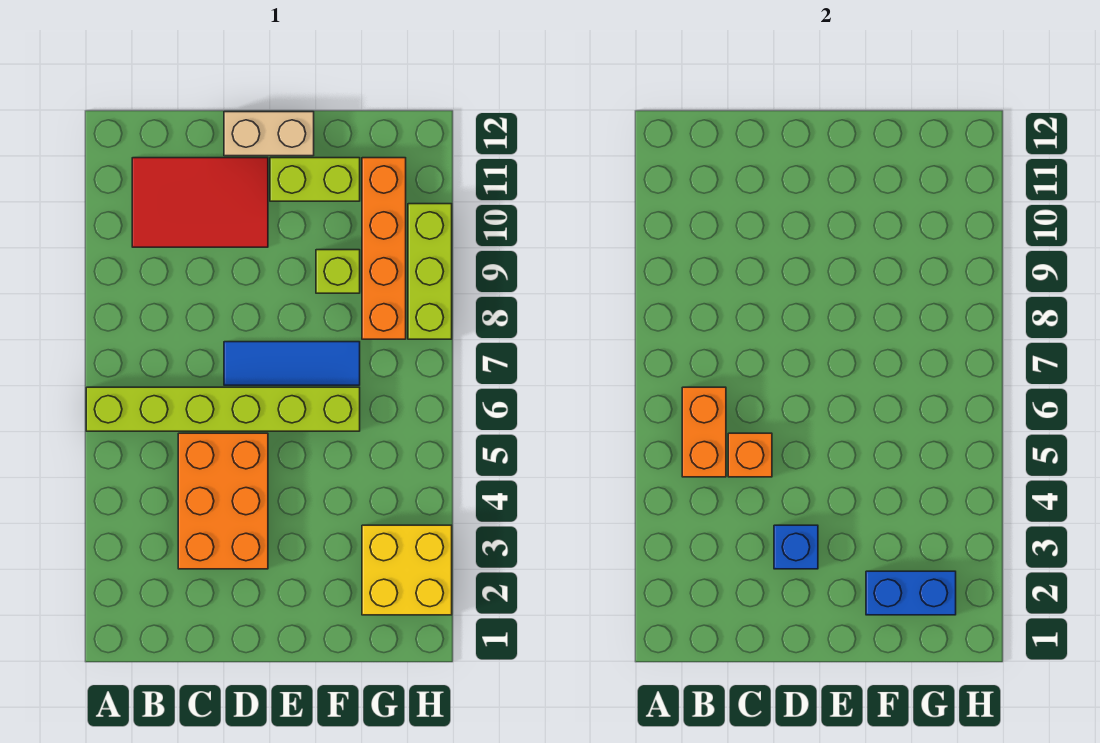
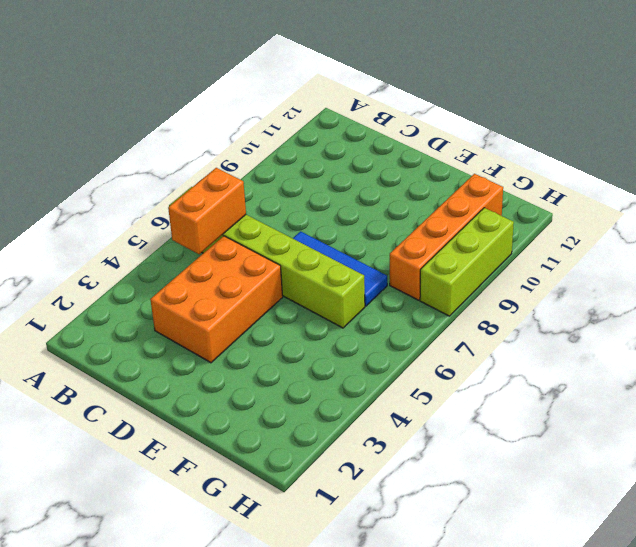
none -> red 2x3 tile [132,158,268,247]
none -> tan 1x2 brick [224,112,314,156]
none -> lime 1x2 brick [270,158,360,201]

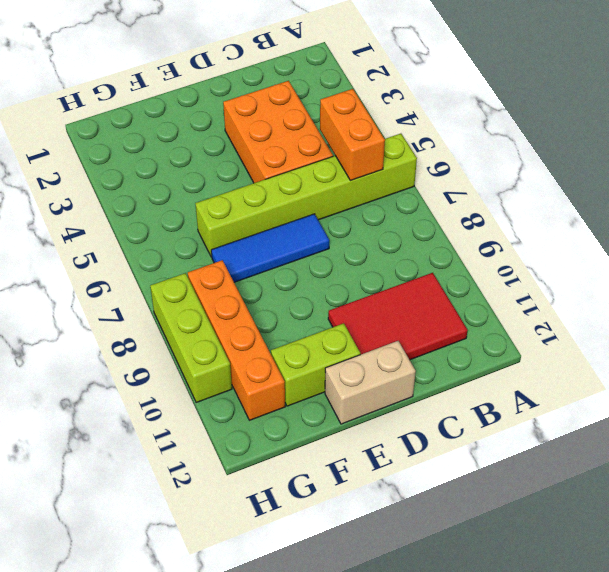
none -> lime 1x1 brick [316,250,360,293]
none -> yellow 2x2 brick [362,525,452,615]
none -> orange 1x1 brick [728,433,772,477]

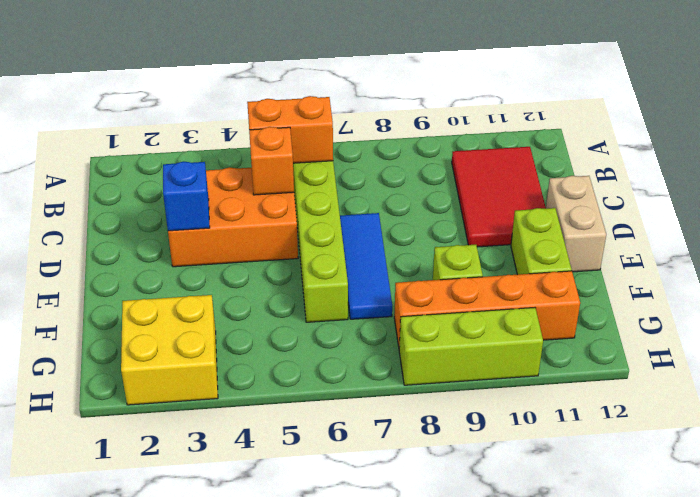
none -> blue 1x2 brick [866,571,956,615]

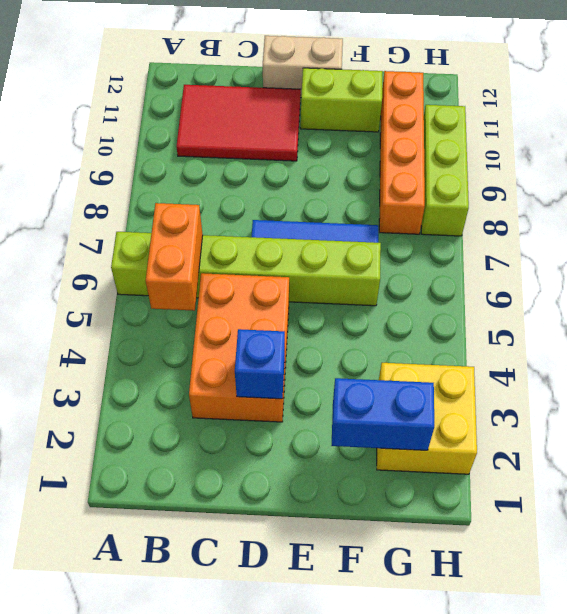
none -> lime 1x1 brick [316,250,360,293]
none -> orange 1x1 brick [728,433,772,477]

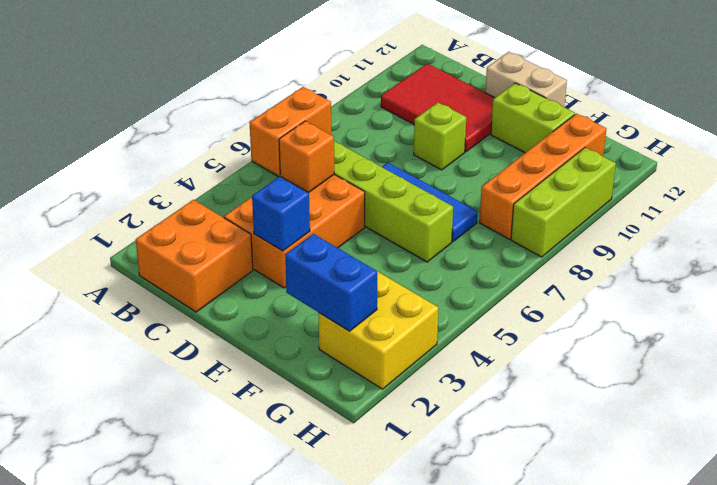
orange 2x2 brick [136,200,253,312] -> none
lime 1x1 brick [414,102,466,170] -> lime 1x1 brick moved to [316,250,360,293]

